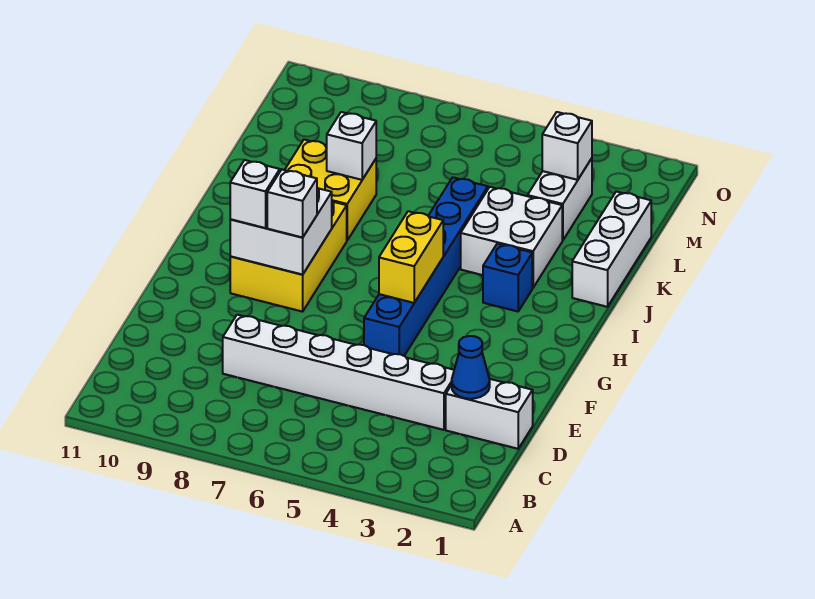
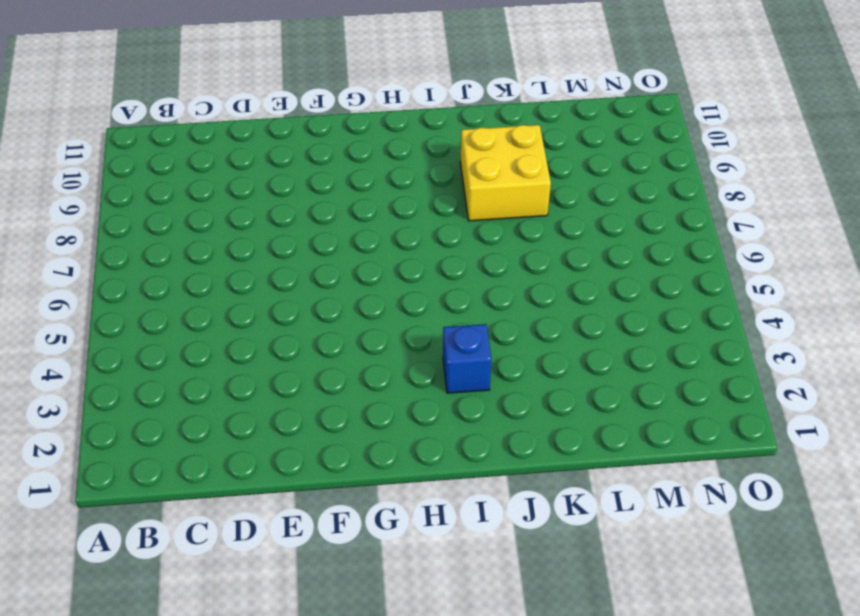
none -> white 1x2 brick [446,379,533,449]
none -> white 1x6 brick [223,315,454,430]
none -> blue 1x6 brick [364,177,488,356]

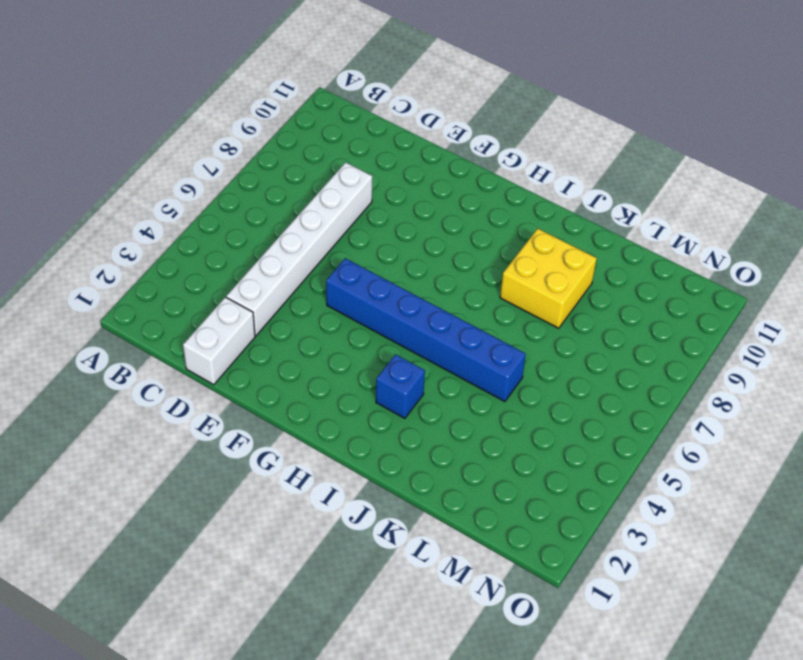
none -> yellow 2x3 brick [230,202,347,312]
none -> white 1x3 brick [572,192,651,307]
none -> white 2x2 brick [461,187,562,288]

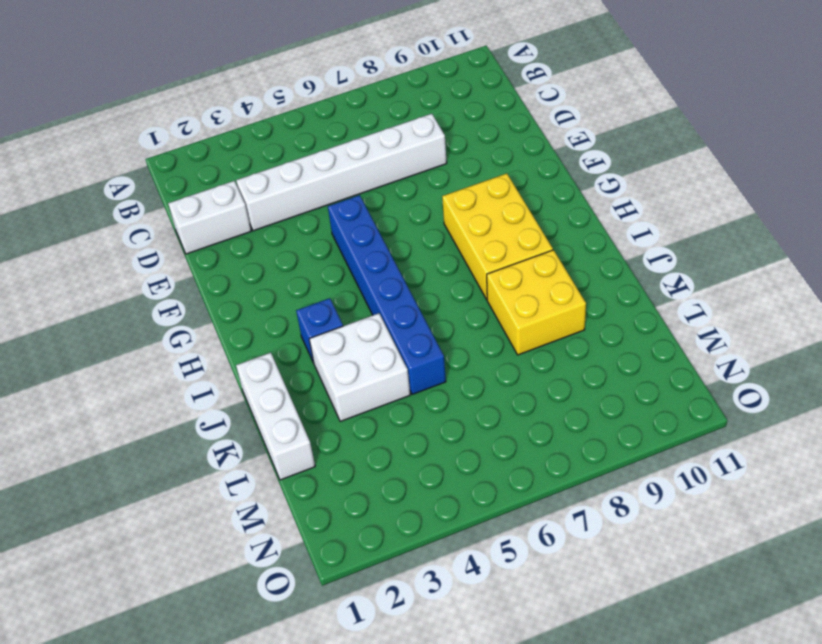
none -> white 1x2 brick [528,158,592,241]
none -> blue 1x1 cone [452,336,490,399]
none -> yellow 1x2 brick [379,211,443,303]

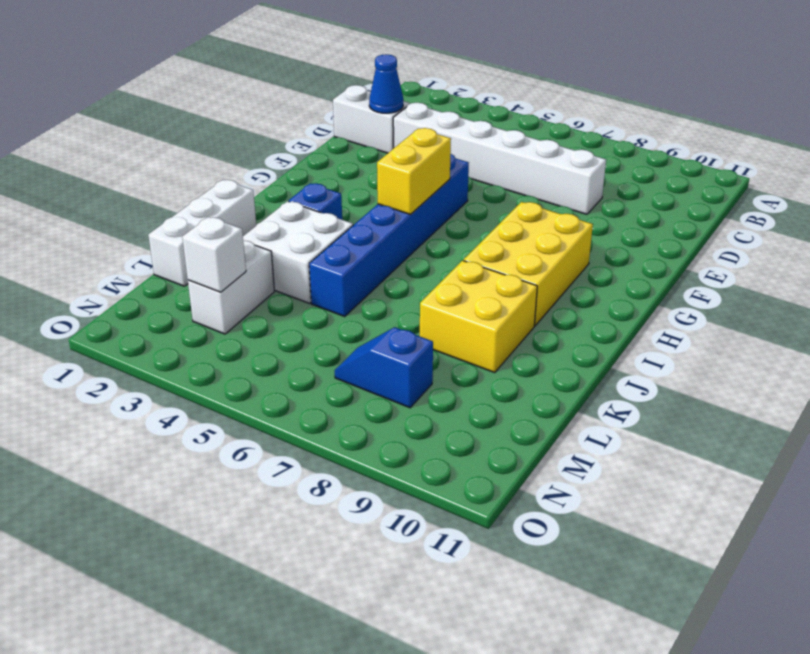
blue 1x2 slope [335,327,433,408] -> none
none -> white 2x2 brick [230,188,332,275]
none -> white 1x1 brick [327,112,376,180]
none -> white 1x1 brick [267,170,317,238]

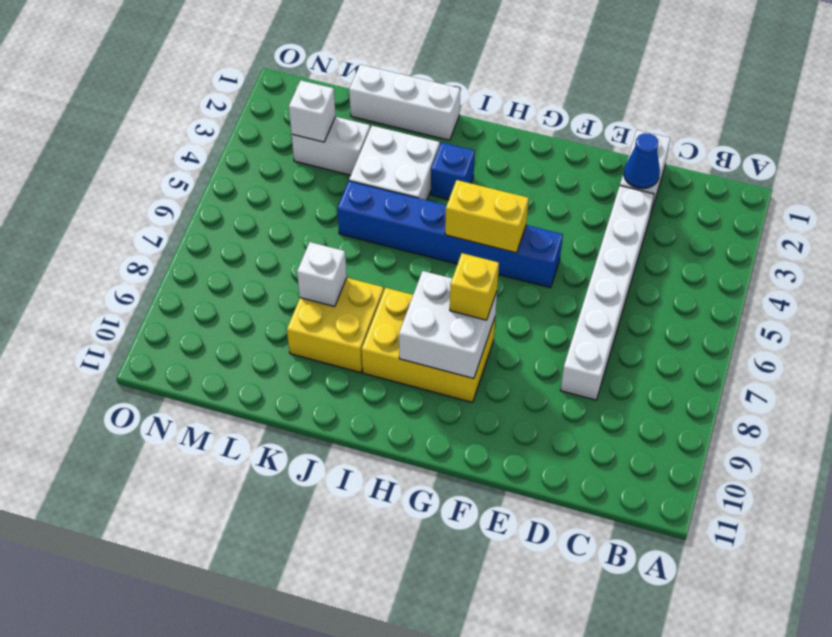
yellow 1x1 brick [450,253,499,320] -> white 1x1 brick [267,170,317,238]
none -> white 1x1 brick [230,160,280,228]

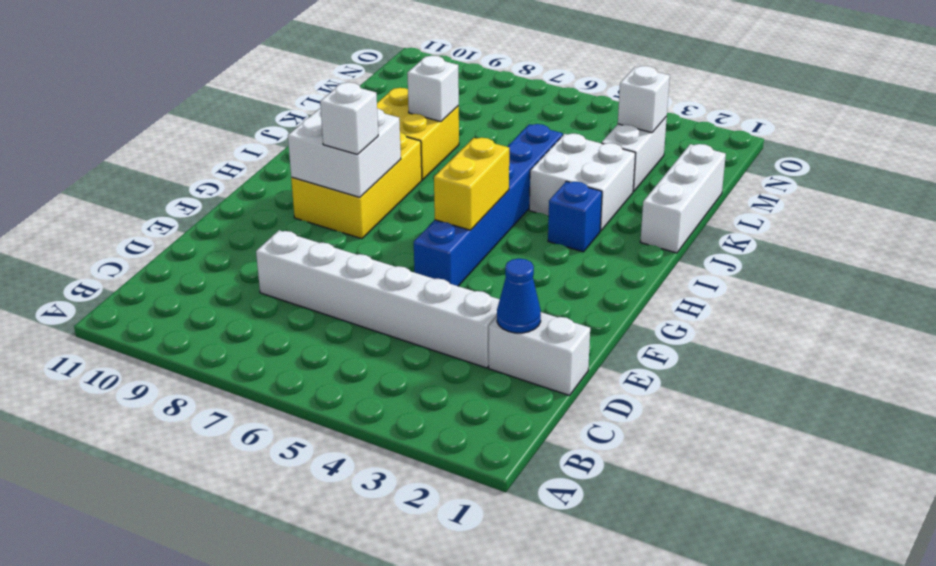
none -> white 1x1 brick [230,160,280,228]

